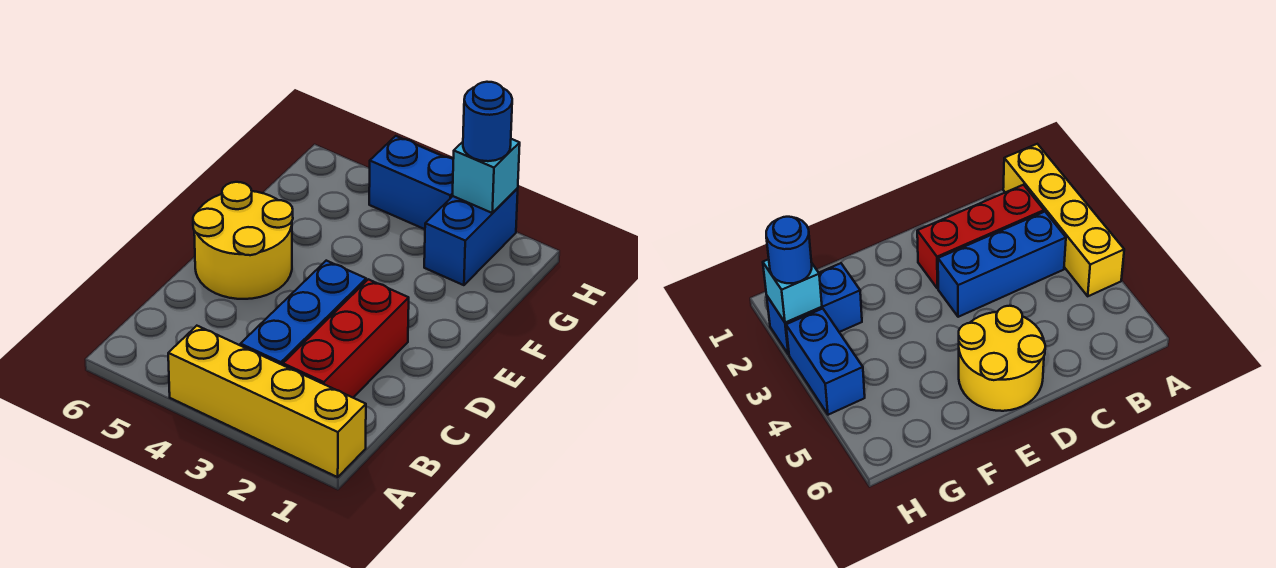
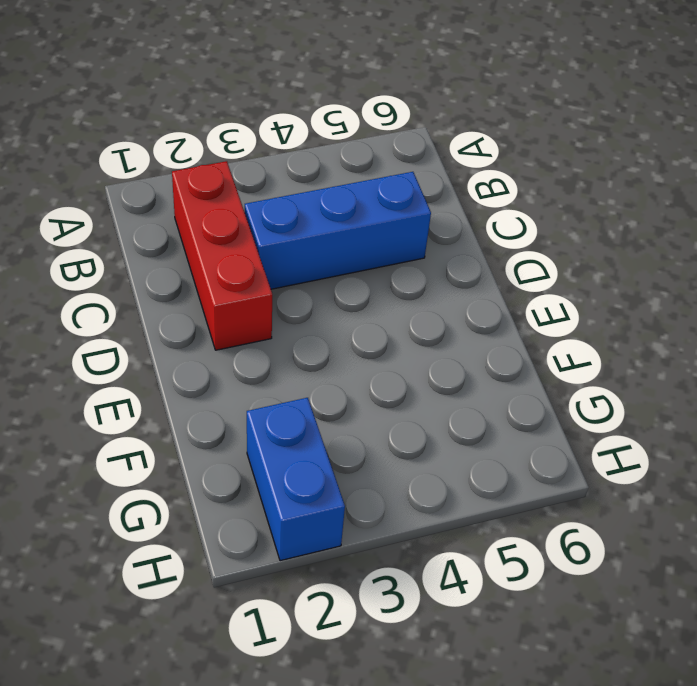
blue 1x3 brick [245,172,431,289] -> blue 1x3 brick turned to [240,261,366,365]
none -> yellow 1x4 brick [168,326,366,477]
none -> yellow 2x2 round brick [193,182,293,299]

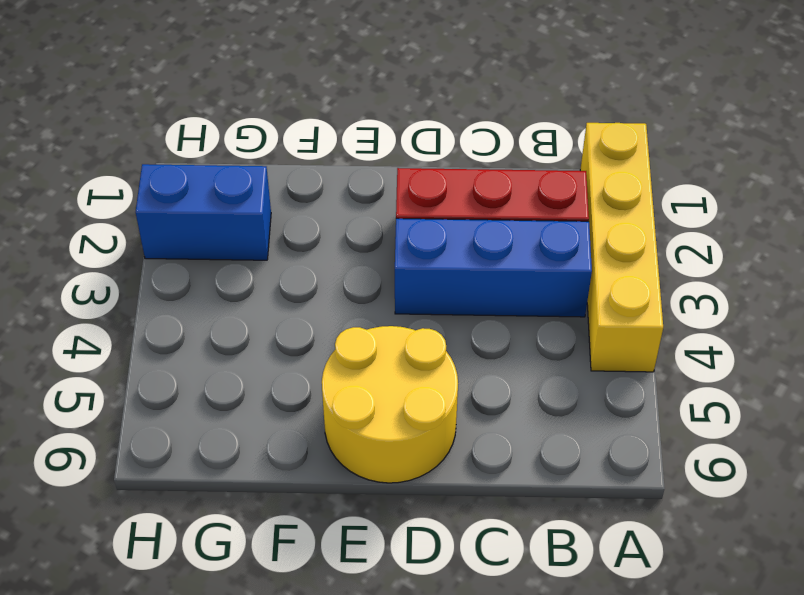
none -> blue 1x2 brick [369,136,453,229]
none -> cyan 1x1 brick [452,139,520,213]

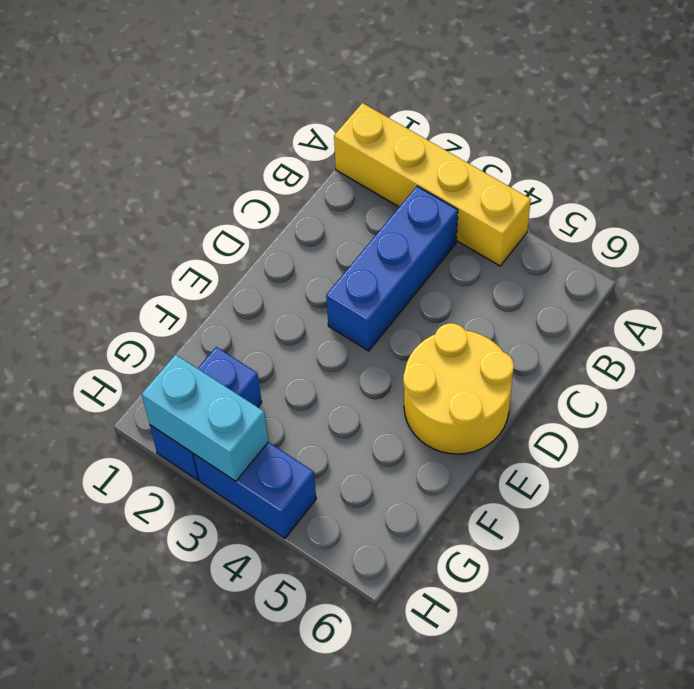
cyan 1x2 brick [142,354,268,481] -> cyan 1x1 brick [452,139,520,213]
none -> red 1x3 brick [283,279,409,398]
none -> blue 1x1 round brick [463,82,512,161]

